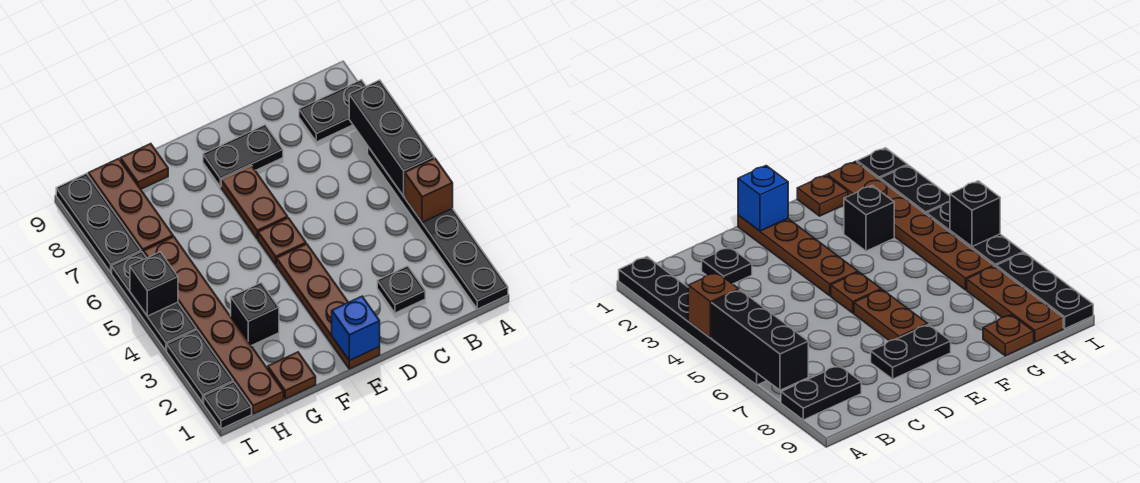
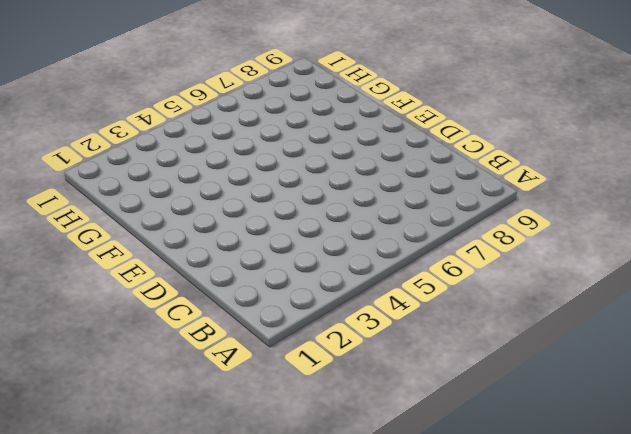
none -> black 1x6 plate [368,147,508,309]
none -> black 1x2 plate [299,80,366,142]
none -> black 1x1 plate [377,266,425,313]

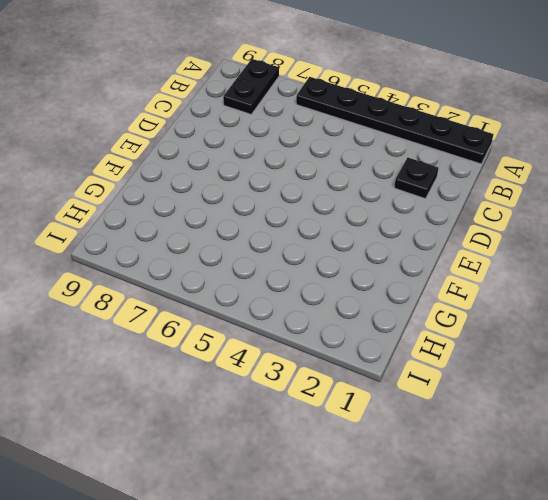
none -> black 1x2 plate [203,125,283,187]
none -> brown 1x4 plate [276,244,380,369]
none -> brown 1x1 plate [258,218,306,265]

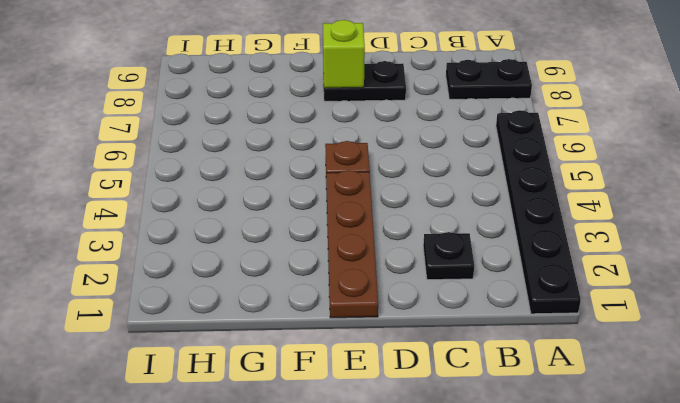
lime 1x1 brick [323,20,365,88] -> none
none -> brown 1x2 plate [221,166,288,239]
none -> brown 1x1 plate [268,352,316,399]
none -> black 1x1 brick [231,283,279,346]

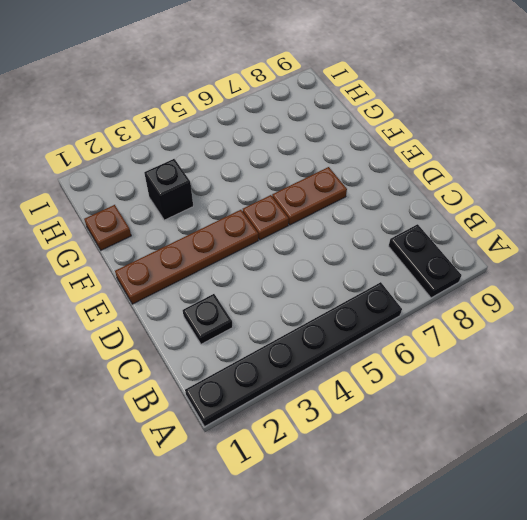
none -> black 1x2 plate [203,125,283,187]
none -> brown 1x1 plate [120,144,168,189]
none -> brown 1x6 plate [144,237,284,414]

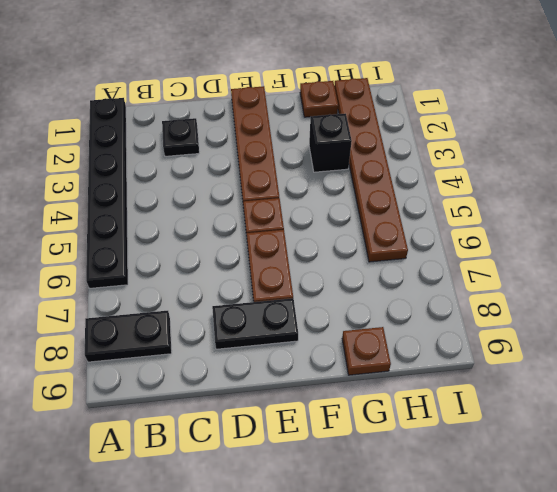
none -> brown 1x3 plate [88,159,173,253]
none -> black 1x1 plate [204,382,252,429]
none -> black 1x2 plate [167,330,233,403]

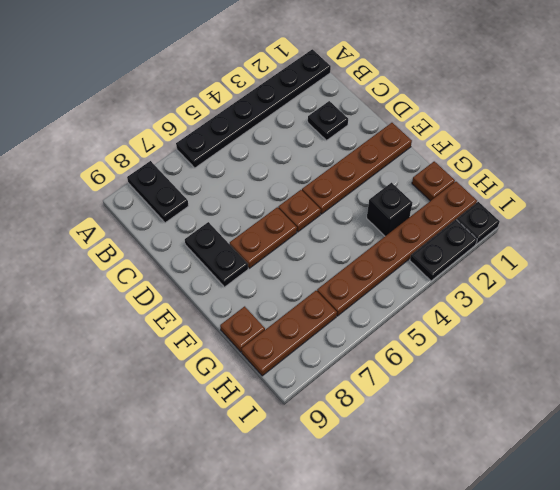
none -> black 1x3 plate [112,252,196,351]
none -> black 1x3 plate [56,173,141,272]
none -> brown 1x1 brick [405,158,453,222]

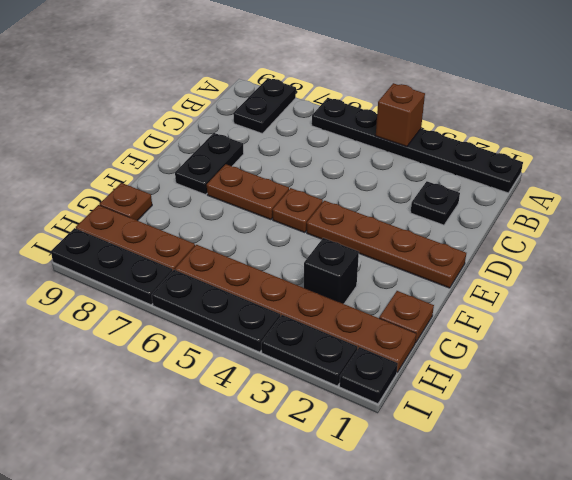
none -> black 1x3 brick [349,80,434,196]
none -> blue 1x1 brick [332,296,380,361]
none -> black 1x1 brick [130,252,178,316]

